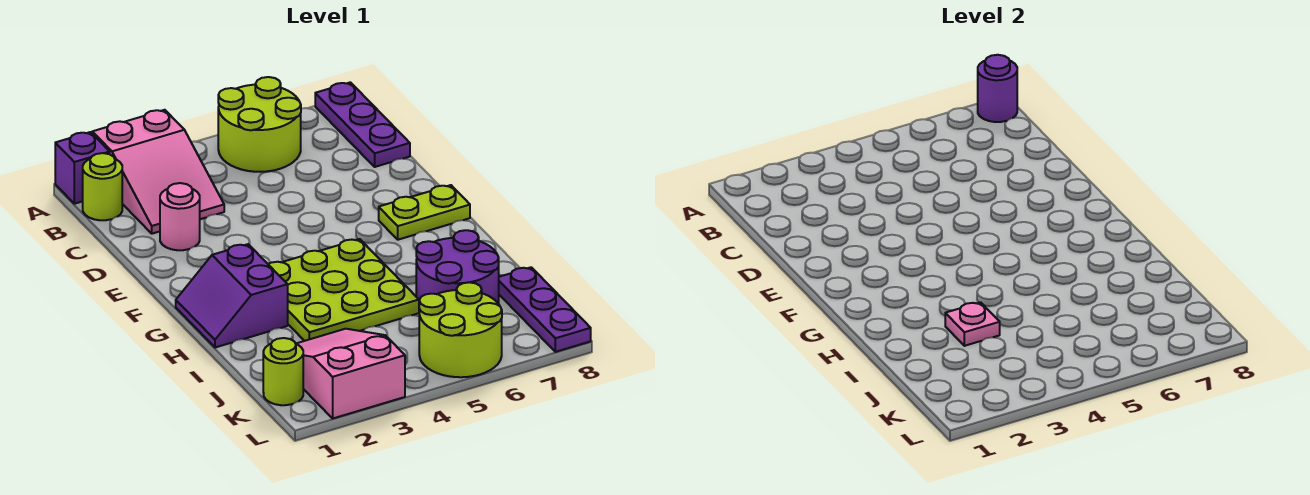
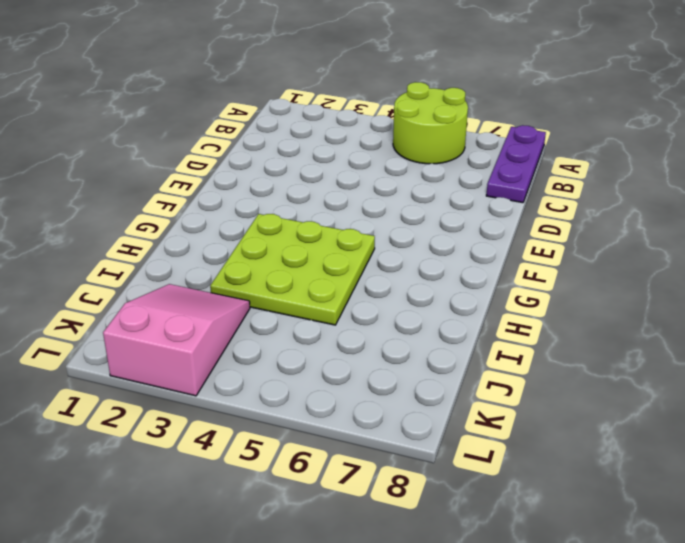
none -> purple 1x1 brick [55,132,110,204]
none -> pink 2x3 slope [92,110,224,234]
none -> lime 1x1 round brick [83,153,122,220]

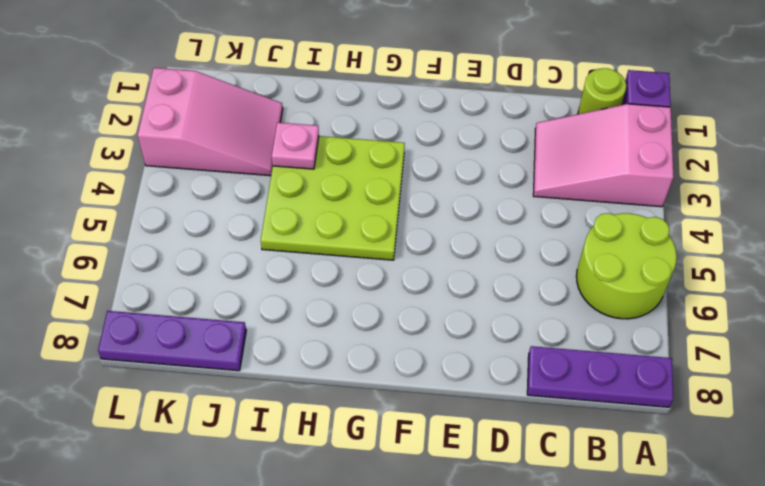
none -> pink 1x1 round brick [160,183,200,250]
none -> lime 1x2 plate [379,185,470,240]
none -> purple 2x2 slope [176,244,288,348]

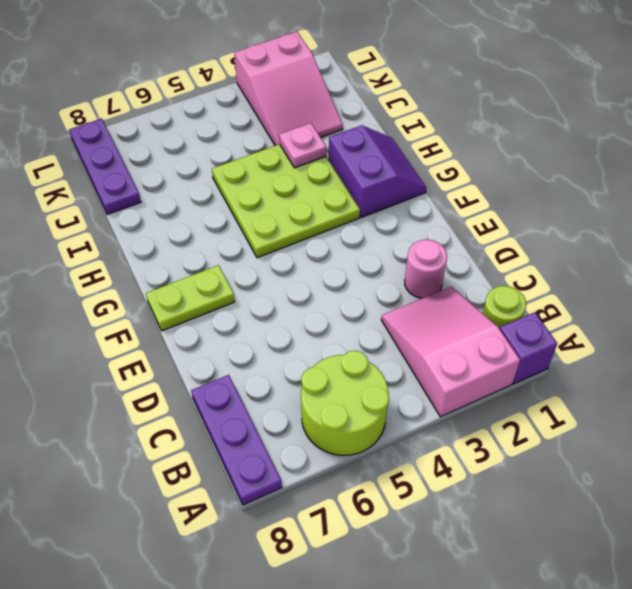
none -> purple 2x2 round brick [416,230,499,311]
none -> lime 1x1 round brick [263,338,303,405]
none -> lime 2x2 round brick [419,282,502,377]

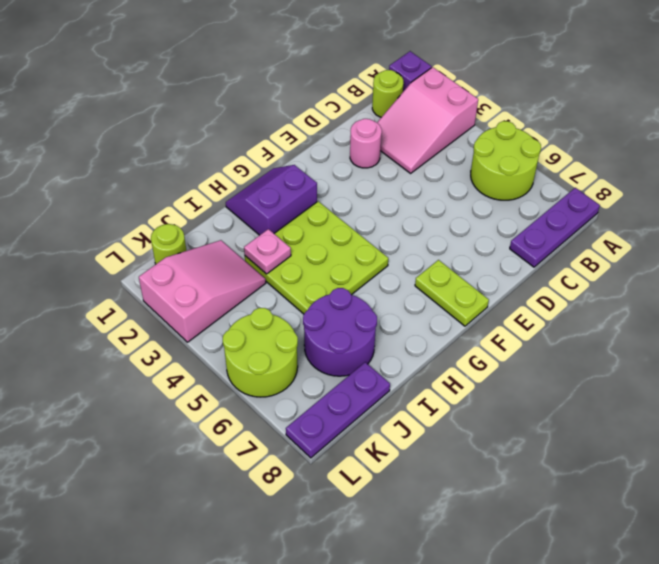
none -> purple 1x1 round brick [978,55,1017,122]

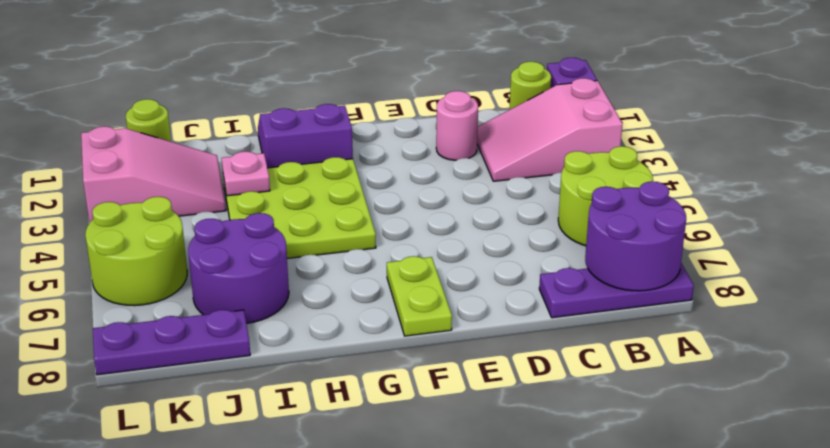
purple 2x2 round brick [585,181,686,291] -> purple 1x1 round brick [978,55,1017,122]

